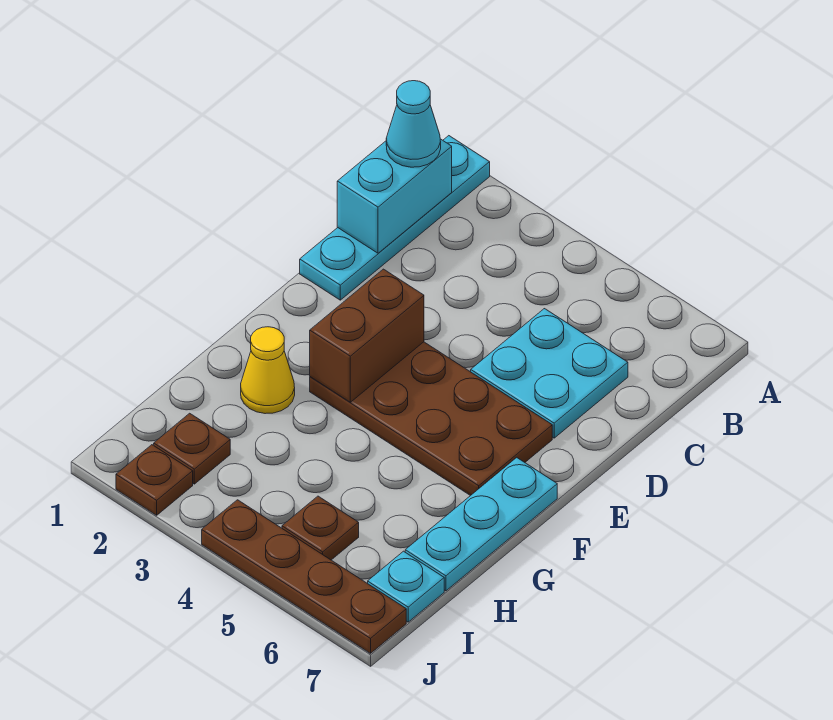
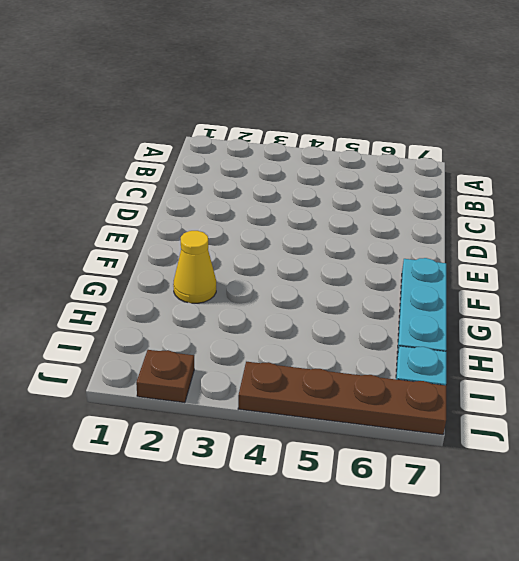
none -> cyan 1x4 plate [300,136,490,300]
none -> cyan 2x2 plate [471,309,628,438]
none -> brown 2x4 plate [310,342,552,496]

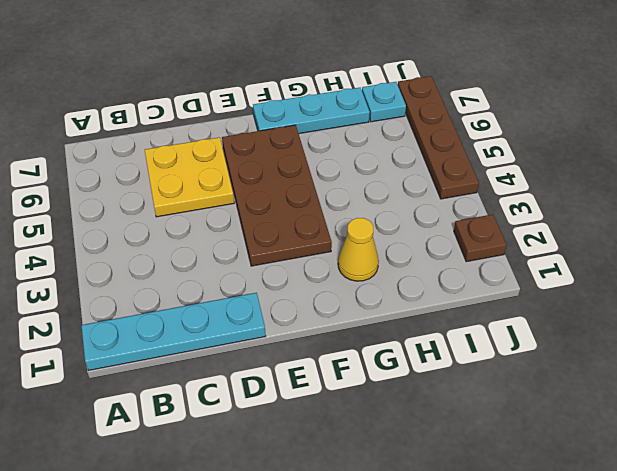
yellow 2x2 plate [145,137,234,217] -> cyan 2x2 plate [471,309,628,438]
none -> brown 1x1 plate [154,413,230,484]
none -> brown 1x1 plate [282,496,359,560]
none -> cyan 1x2 brick [337,139,452,253]

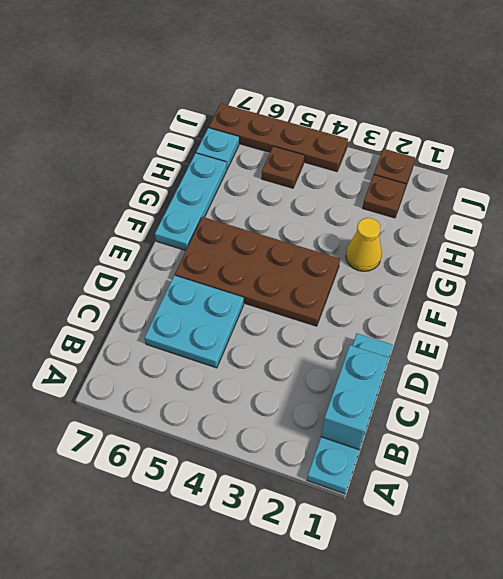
none -> brown 1x2 brick [310,269,424,402]
none -> cyan 1x1 cone [386,81,441,167]

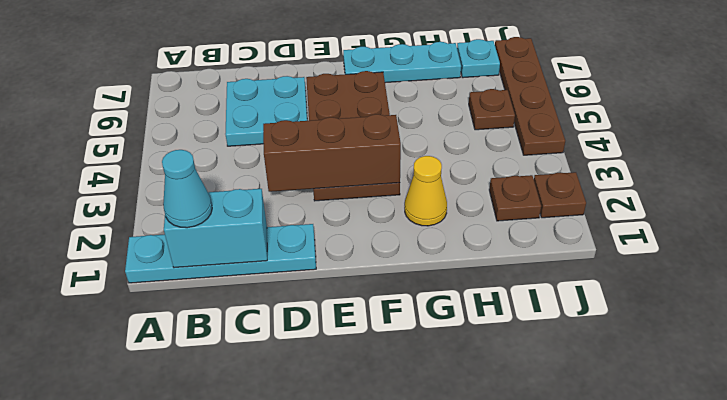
brown 1x3 brick [263,114,401,192] -> brown 1x2 brick [310,269,424,402]

